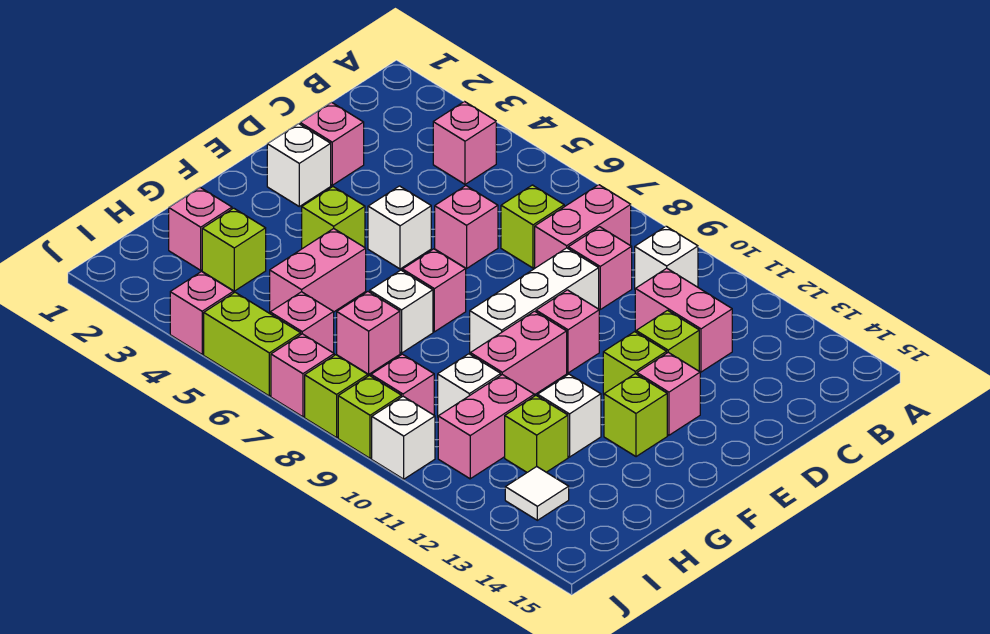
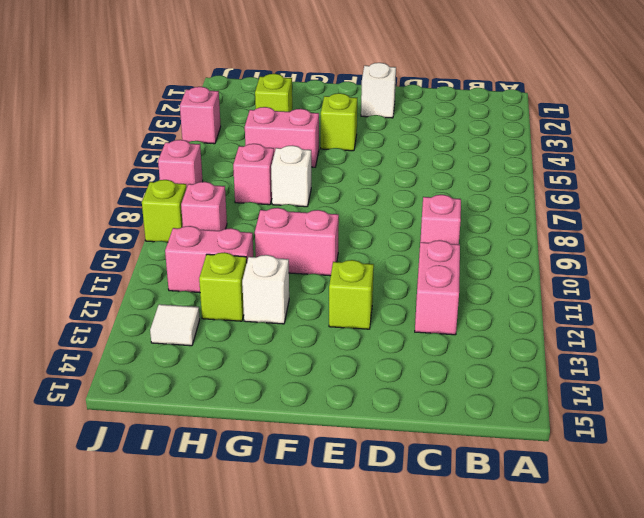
none -> pink 1x1 brick [433,102,496,184]
none -> pink 1x2 brick [535,185,631,268]
none -> white 1x1 brick [635,226,698,289]
none -> lime 1x1 brick [501,185,564,268]

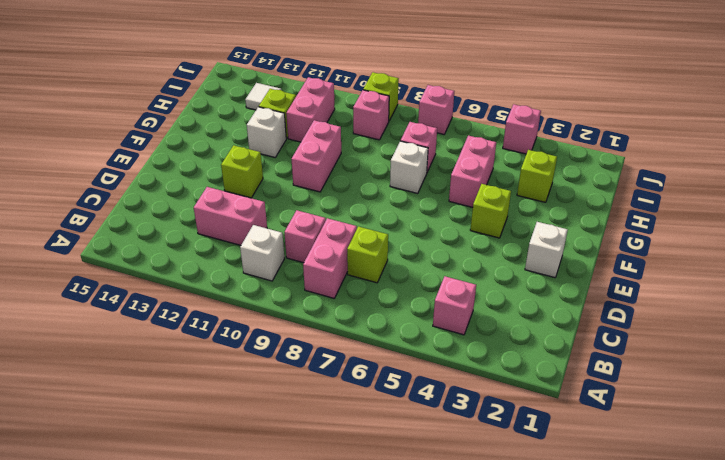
none -> pink 1x1 brick [300,102,364,185]
none -> pink 1x1 brick [435,186,498,268]
none -> white 1x3 brick [470,248,599,353]
none -> lime 1x1 brick [636,310,699,371]

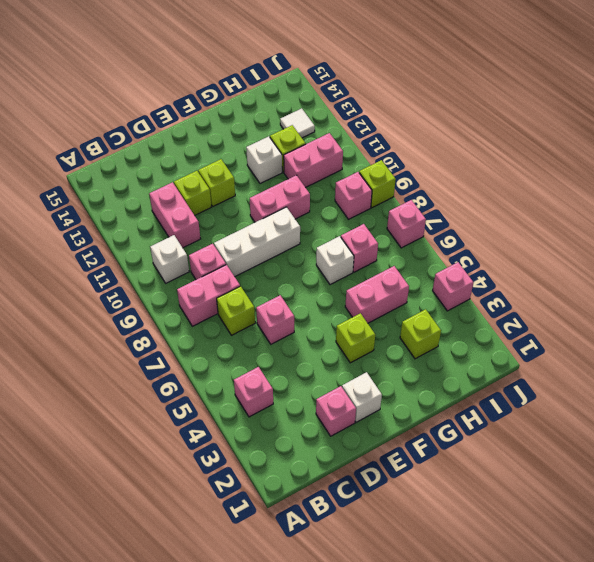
none -> white 1x1 brick [368,186,431,269]
none -> pink 1x1 brick [536,290,599,373]
none -> pink 1x1 brick [637,352,700,435]
none -> pink 1x1 brick [402,249,466,332]

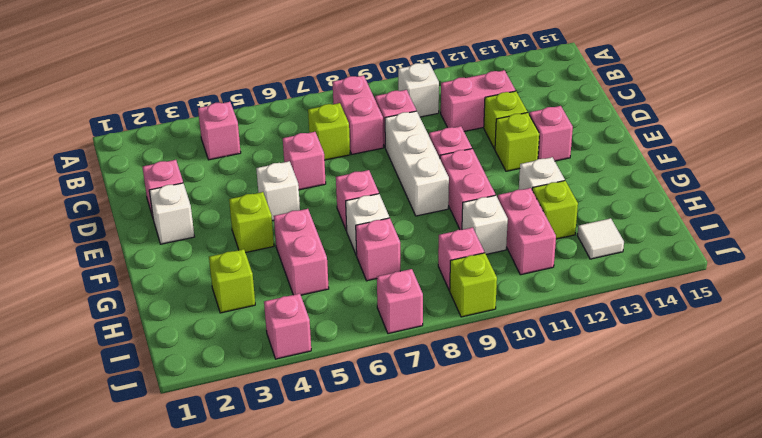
none -> lime 1x1 brick [604,374,667,457]
none -> pink 1x1 brick [169,188,232,270]
none -> pink 1x1 brick [270,292,334,353]
none -> lime 1x2 brick [204,292,301,396]

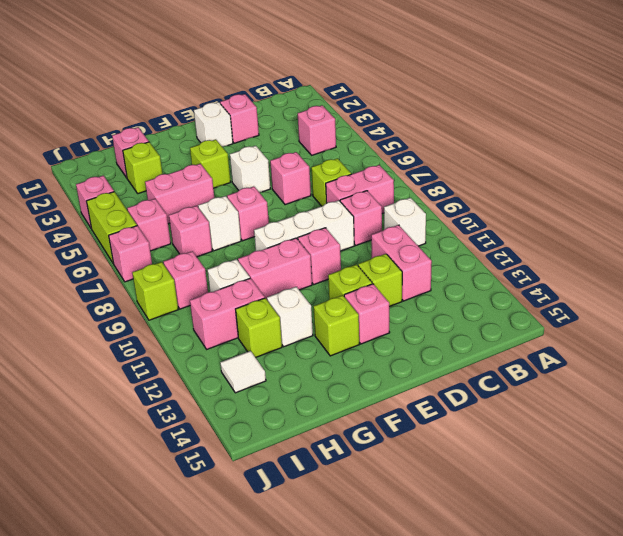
none -> lime 1x1 brick [305,355,368,438]
none -> white 1x1 brick [372,396,435,479]

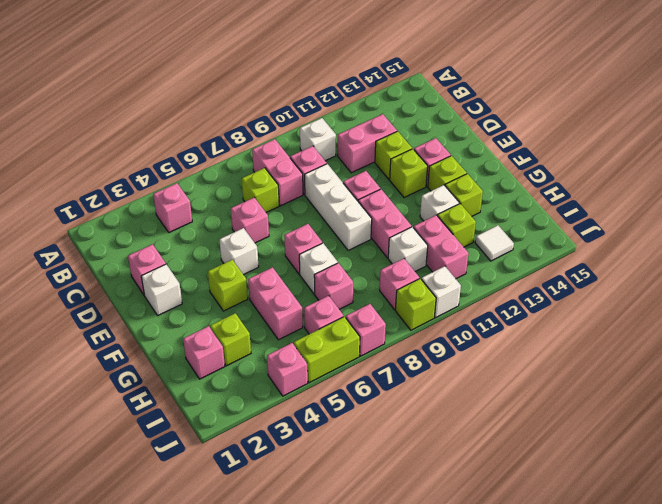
lime 1x1 brick [445,174,483,216] -> lime 1x1 brick moved to [305,355,368,438]

